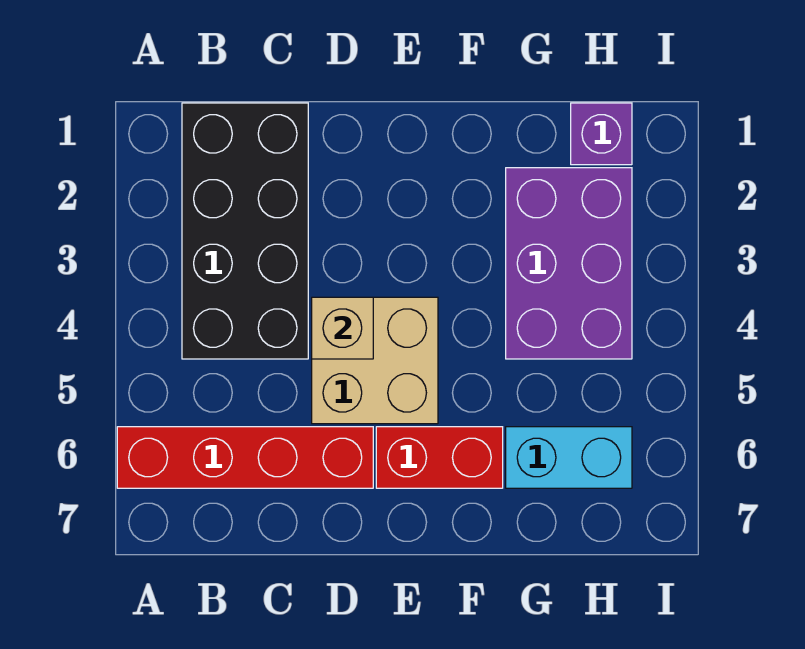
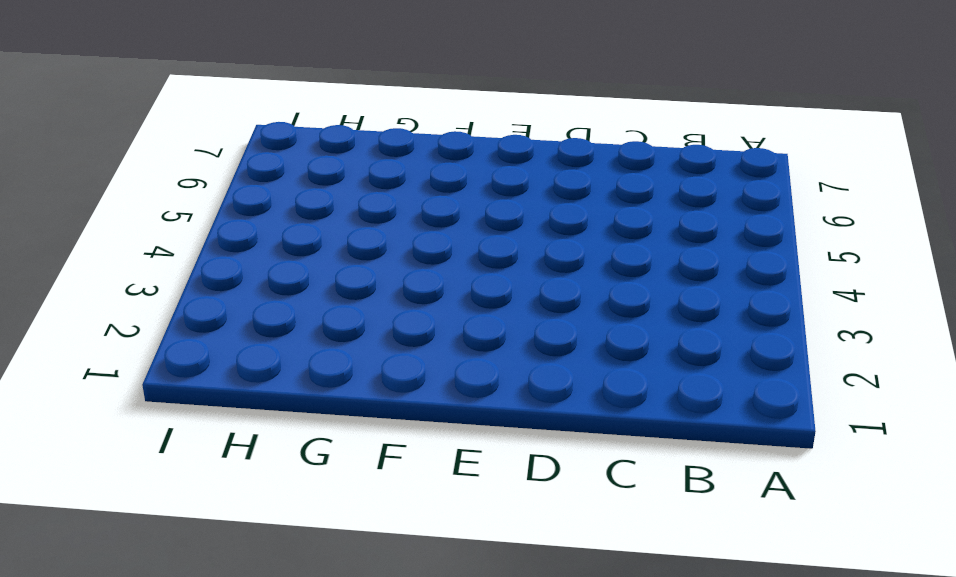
none -> red 1x4 brick [117,427,373,488]
none -> black 2x4 brick [182,103,308,359]

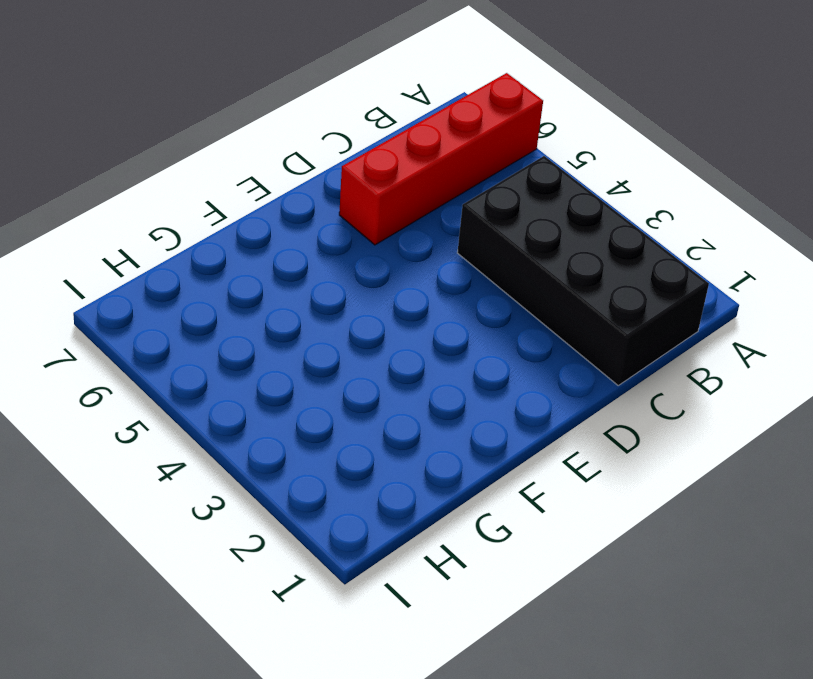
none -> tan 2x2 brick [312,297,438,424]
none -> red 1x2 brick [376,427,503,488]

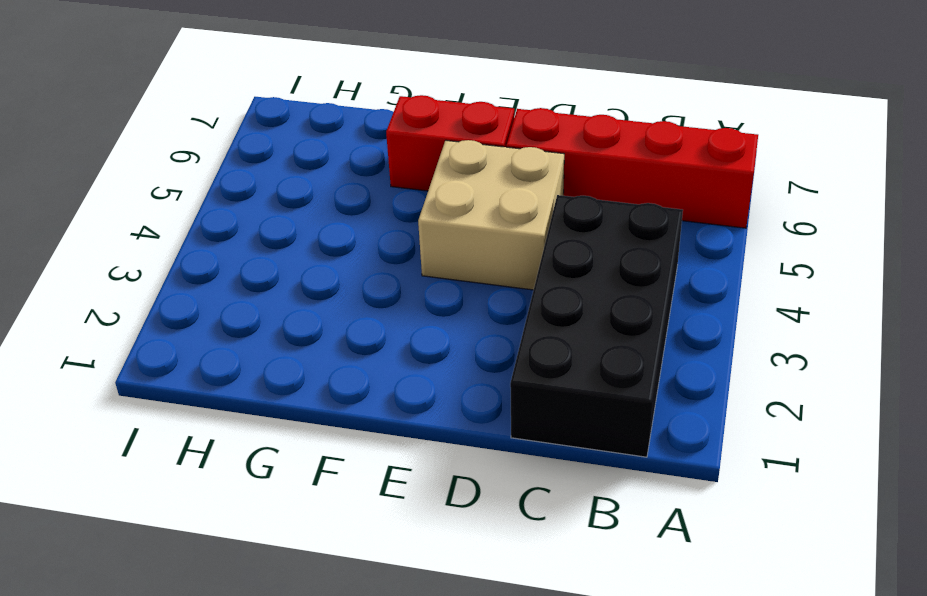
none -> purple 2x3 brick [506,168,632,359]
none -> cyan 1x2 brick [506,427,632,488]

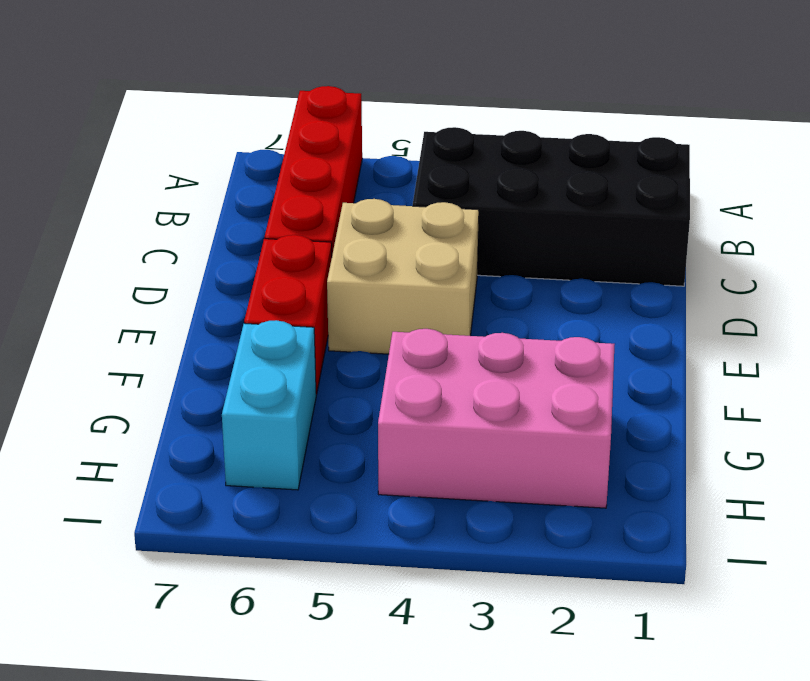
pink 2x3 brick [378,329,615,508] -> purple 2x3 brick [506,168,632,359]
none -> purple 1x1 brick [571,103,632,165]
none -> tan 1x1 brick [312,297,373,359]

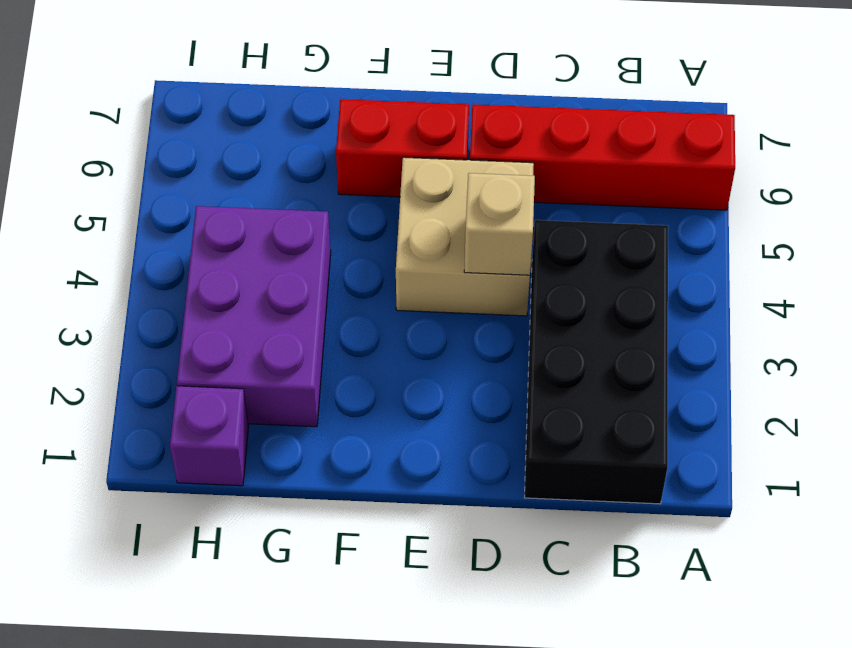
none -> cyan 1x2 brick [506,427,632,488]

